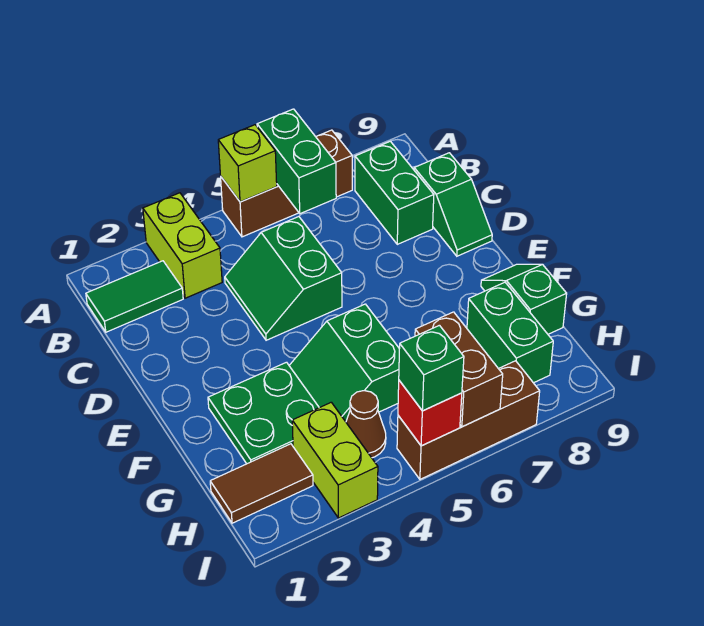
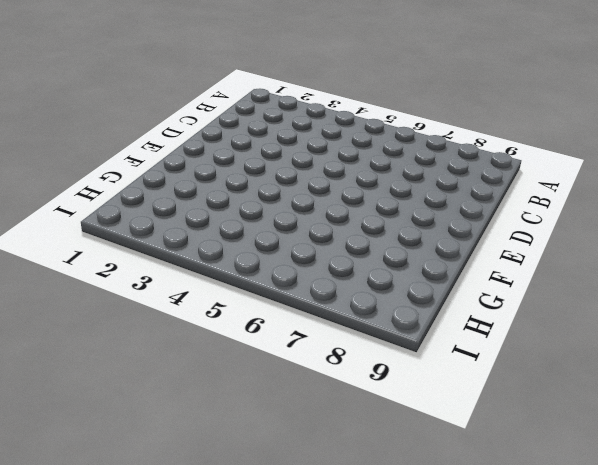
none -> lime 1x2 brick [143,193,222,298]
none -> brown 1x3 brick [221,130,352,237]
none -> green 1x2 tile [86,261,183,332]

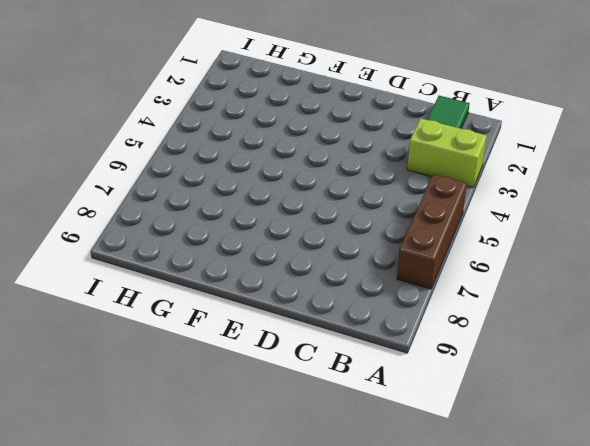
none -> green 1x2 brick [355,141,434,244]
none -> green 2x2 slope [225,217,342,340]
none -> green 1x2 slope [414,153,492,256]

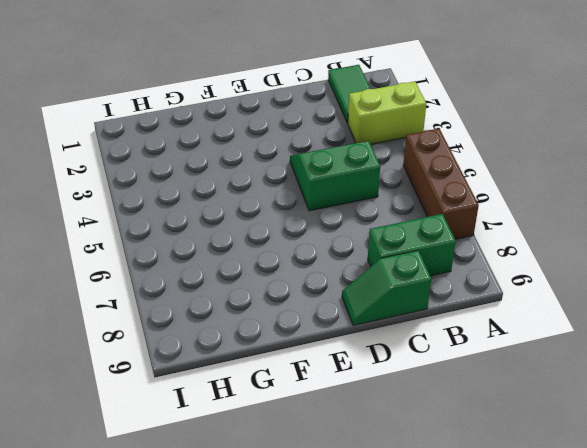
none -> green 2x2 plate [208,362,319,464]
none -> green 2x2 slope [289,304,399,422]
none -> green 1x2 slope [481,264,567,334]

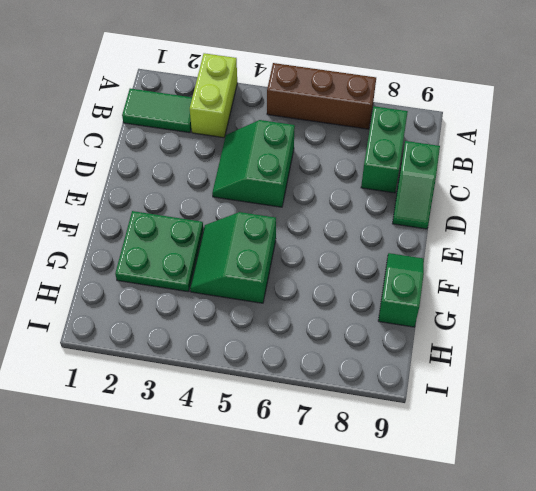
none -> green 1x2 brick [467,282,553,383]
none -> brown 1x2 tile [210,444,313,523]
none -> lime 1x2 brick [292,402,378,518]

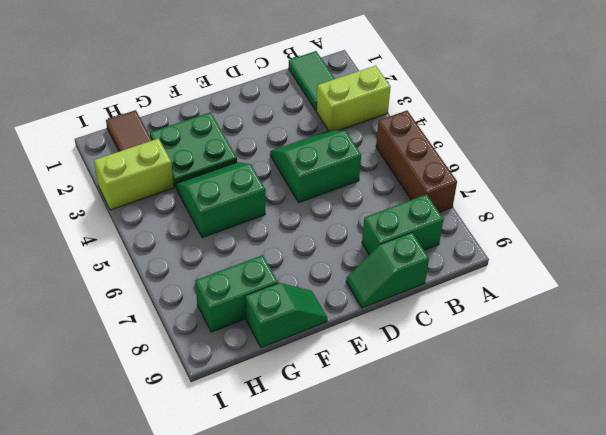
none -> brown 1x1 cone [346,391,386,458]
none -> brown 1x3 brick [397,361,540,479]
none -> lime 1x1 brick [218,125,277,202]

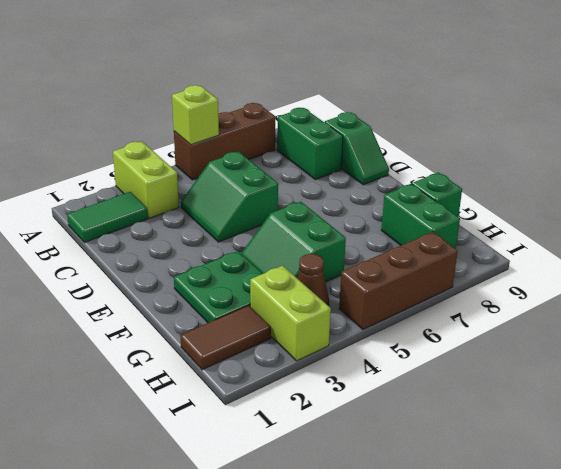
none -> green 1x2 brick [257,109,336,214]
none -> brown 1x2 brick [415,312,503,427]
none -> red 1x1 brick [398,381,462,446]

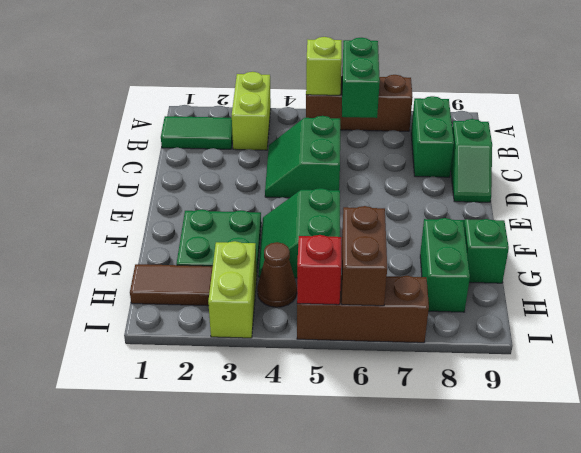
none -> green 1x1 brick [399,325,464,411]

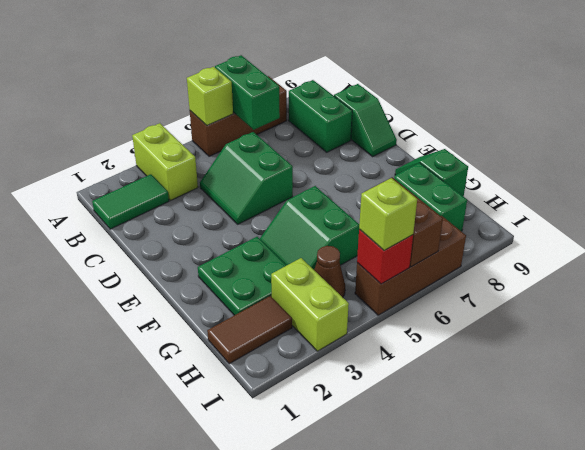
lime 1x1 brick [359,178,417,251] -> green 1x1 brick [399,325,464,411]

